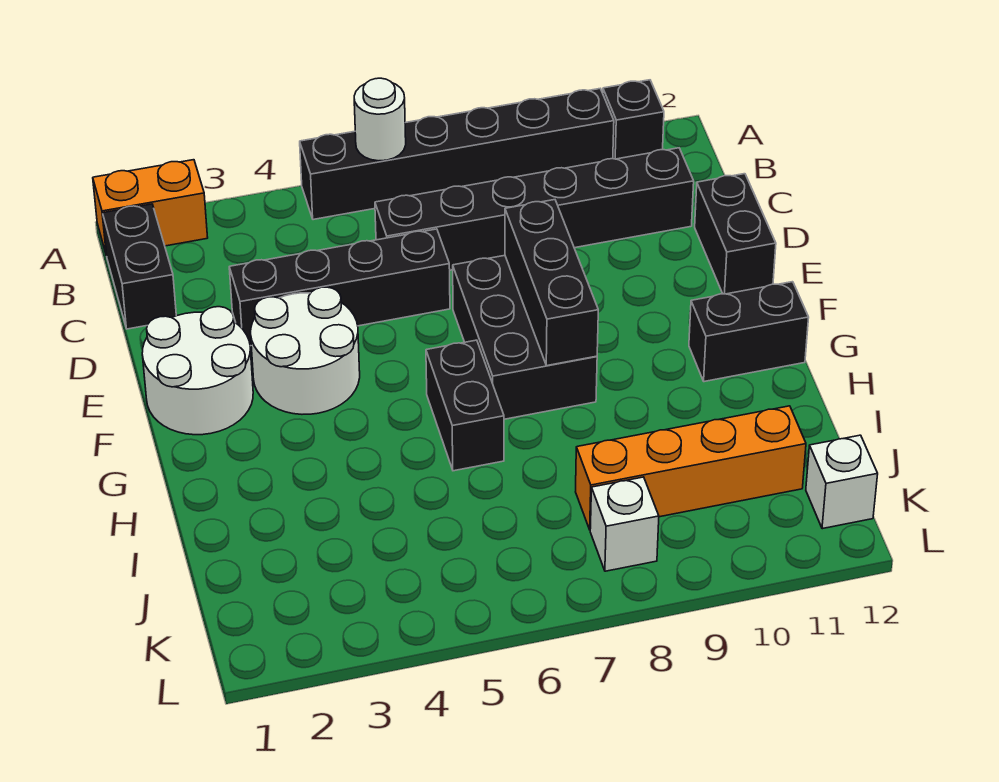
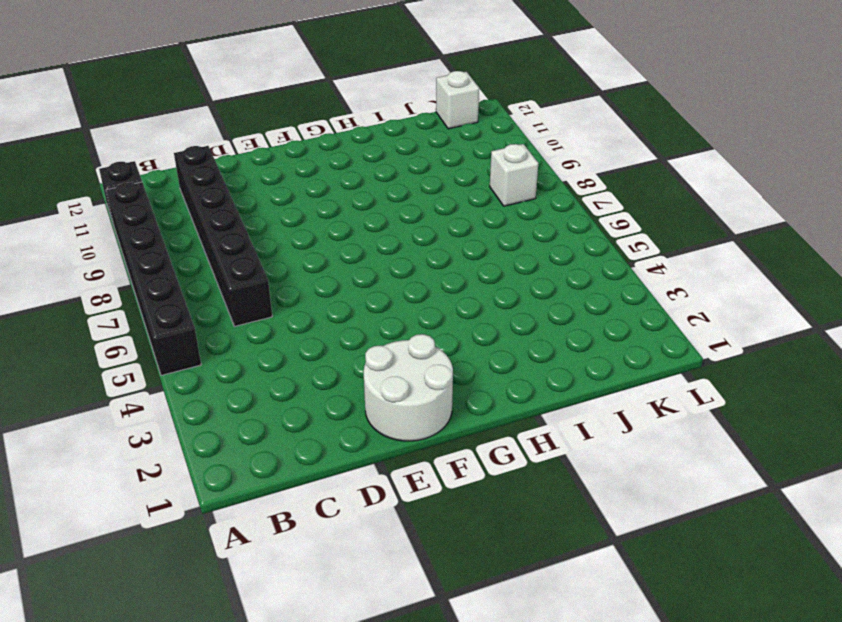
none -> orange 1x2 brick [93,160,208,256]
none -> black 1x2 brick [103,204,176,329]
none -> black 1x4 brick [229,229,450,346]

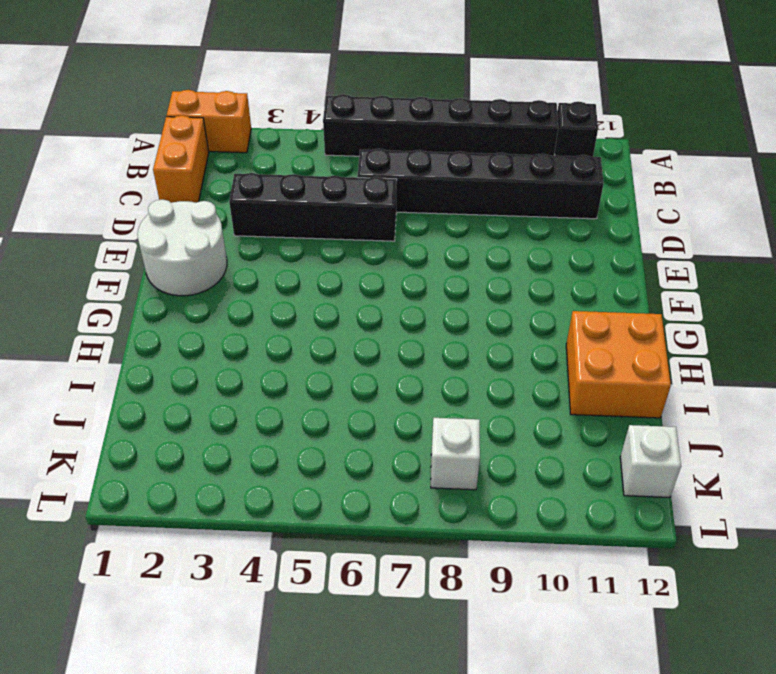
orange 1x2 brick [153,115,209,203] -> black 1x2 brick [103,204,176,329]
orange 2x2 brick [566,311,671,418] -> none
none -> black 1x2 brick [695,174,776,294]
none -> white 2x2 round brick [251,287,360,414]
none -> black 2x3 brick [453,255,597,419]

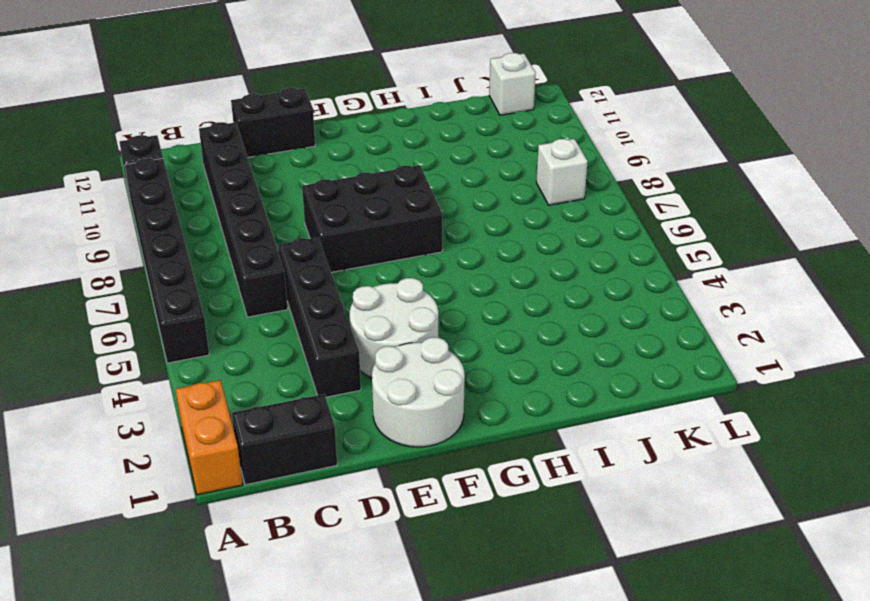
none -> black 1x2 brick [426,340,504,471]
none -> black 1x2 brick [689,282,809,382]
none -> orange 1x4 brick [576,406,806,530]

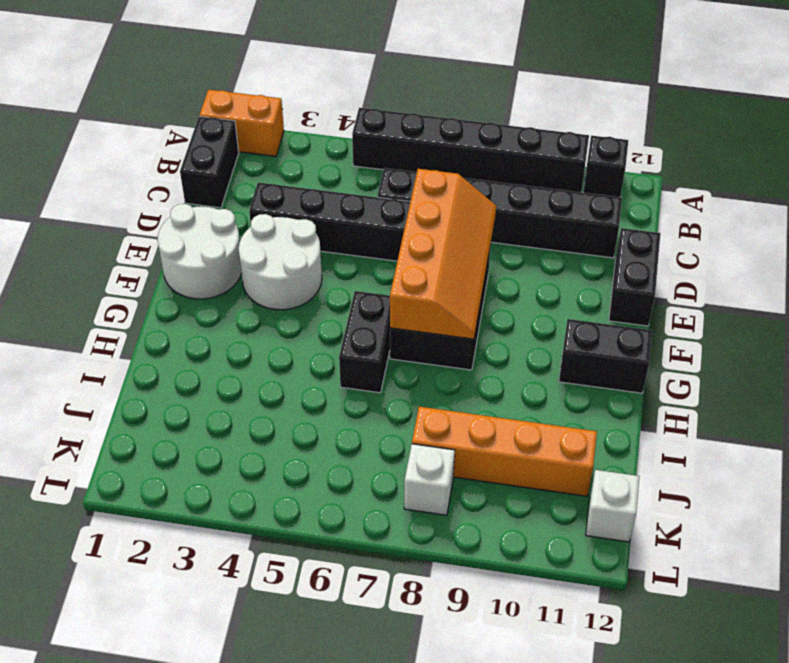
orange 2x4 slope [390,169,496,339] -> black 1x3 brick [505,200,598,366]
none -> white 1x1 round brick [354,78,406,161]

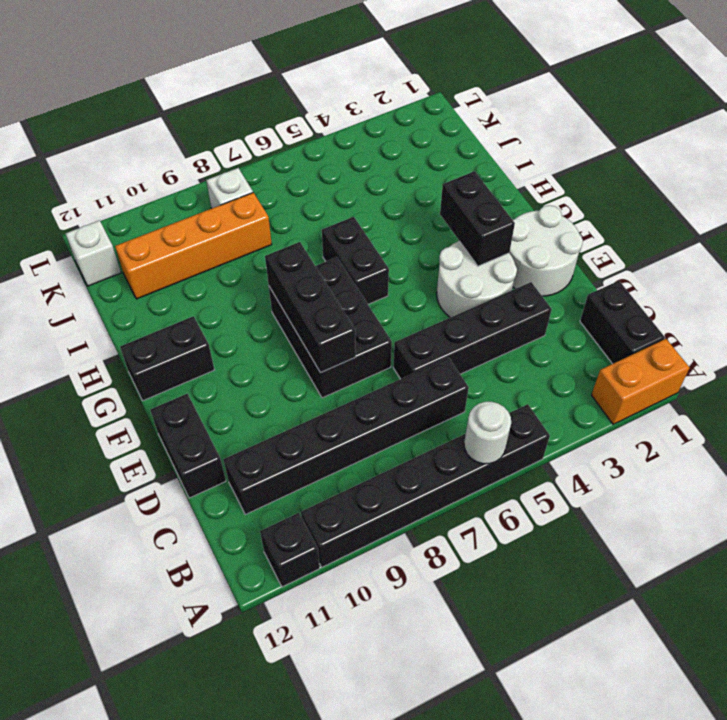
black 1x2 brick [440,171,515,266] -> none

